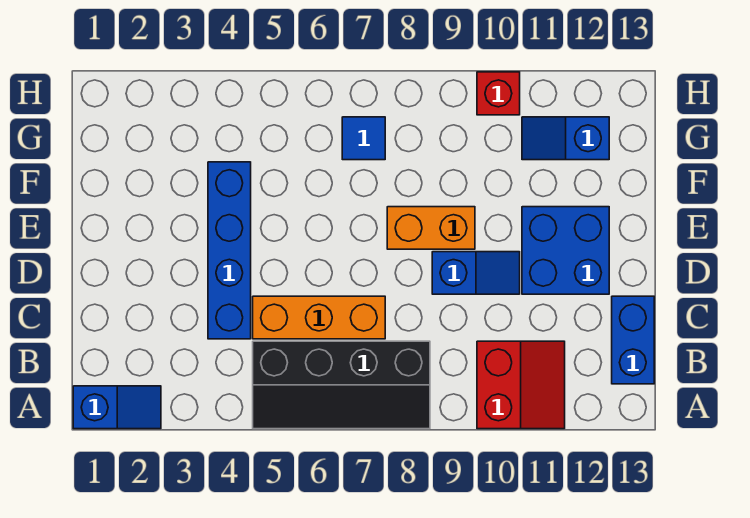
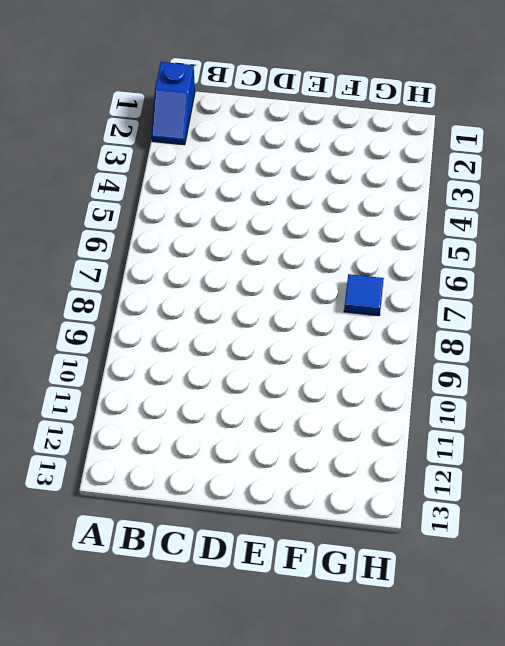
none -> black 2x4 slope [253,341,430,429]
none -> red 2x2 slope [477,341,565,429]
none -> blue 1x2 brick [612,296,654,384]

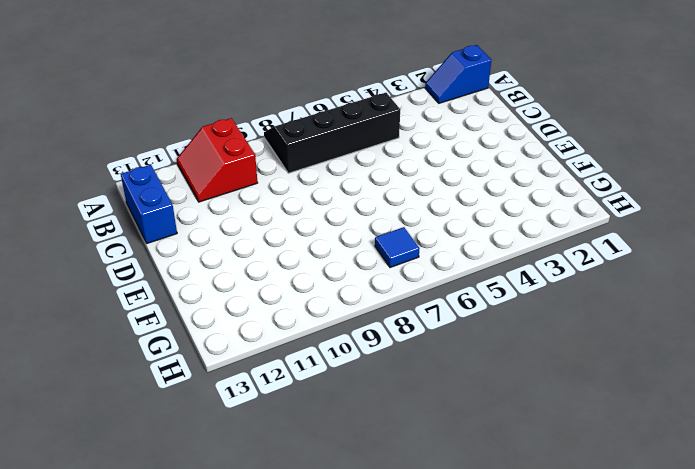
none -> blue 1x4 brick [208,162,251,339]
none -> orange 1x3 brick [253,296,385,339]
none -> blue 1x2 slope [432,252,520,294]

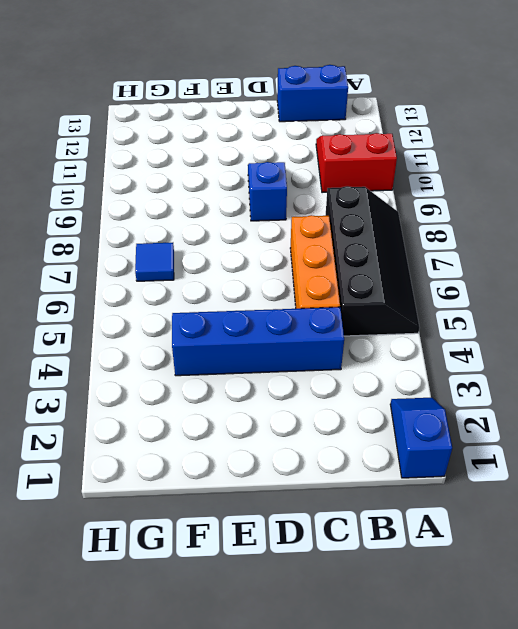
none -> blue 2x2 brick [522,207,609,294]
none -> orange 1x2 brick [387,207,475,249]
none -> blue 1x2 slope [522,117,609,160]

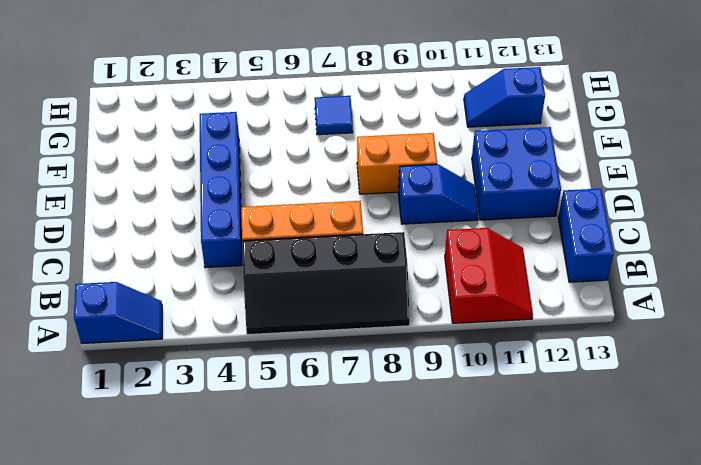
none -> red 1x1 brick [477,72,520,115]

